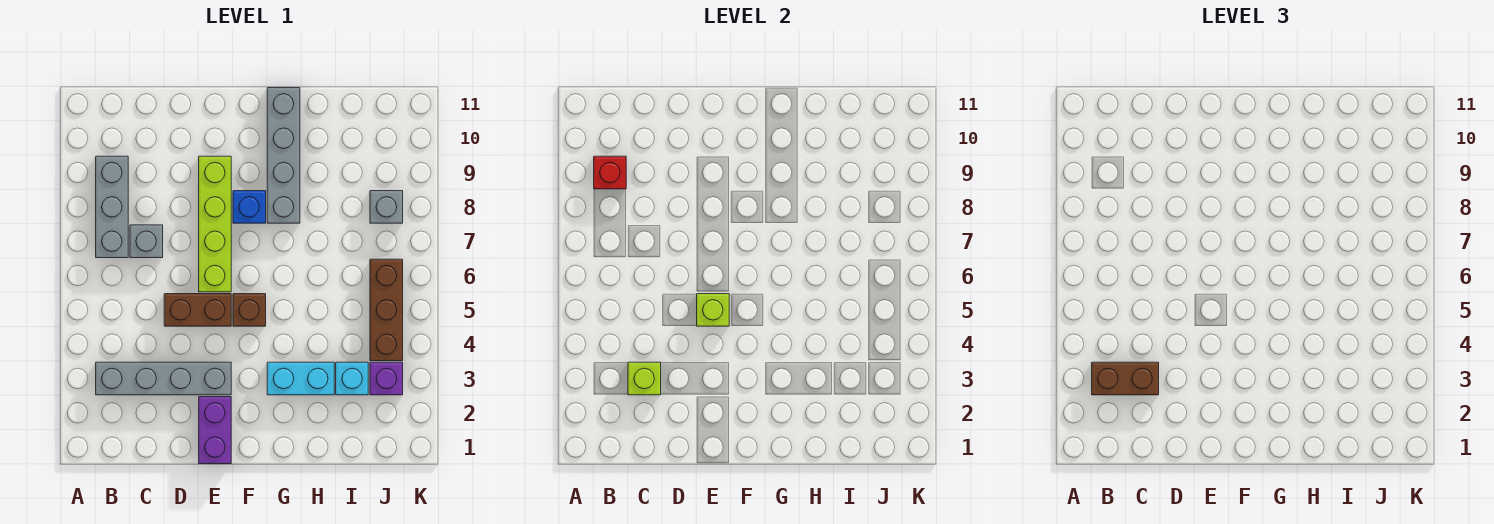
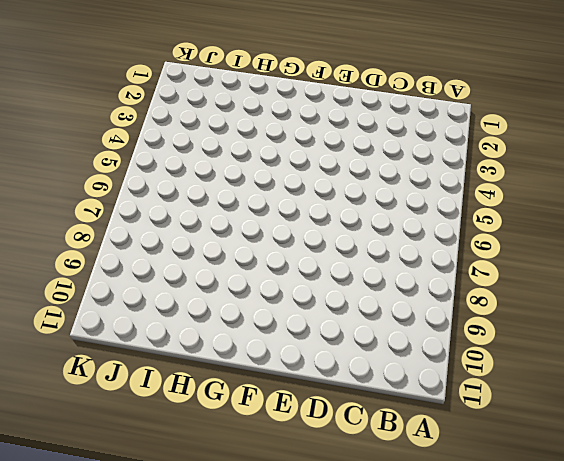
none -> grey 1x4 brick [96,362,231,395]
none -> grey 1x3 brick [96,156,128,258]
none -> grey 1x1 brick [130,225,163,258]

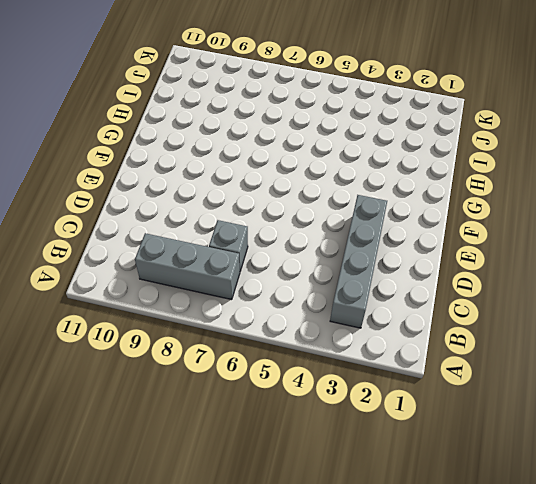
none -> brown 1x2 brick [164,294,231,326]
none -> purple 1x2 brick [199,397,231,464]
none -> lime 1x4 brick [199,156,231,292]

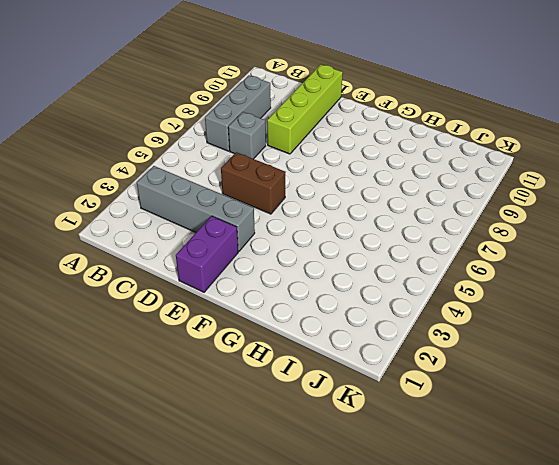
lime 1x4 brick [267,65,343,154] -> lime 1x4 brick moved to [199,156,231,292]
none -> brown 1x1 brick [233,294,266,326]
none -> blue 1x1 brick [233,191,266,223]
none -> cyan 1x2 brick [267,362,334,395]

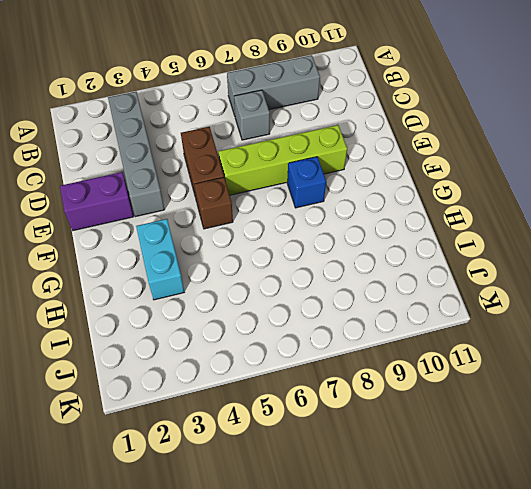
none -> grey 1x4 brick [267,88,300,223]
none -> cyan 1x1 brick [336,362,368,395]
none -> purple 1x1 brick [370,362,403,395]

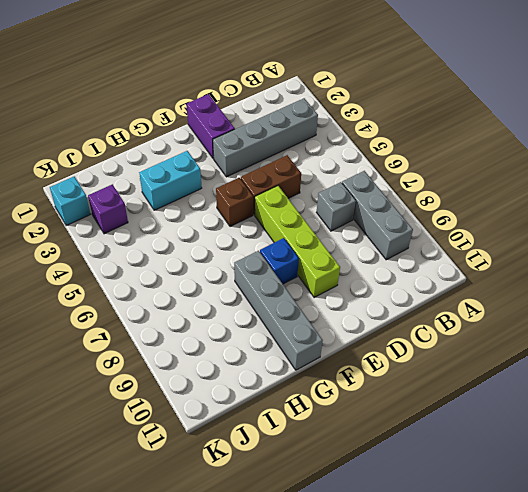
cyan 1x1 brick [50,177,90,225] -> cyan 1x1 brick moved to [336,362,368,395]
none -> brown 1x3 brick [370,259,403,361]
none -> grey 1x1 brick [370,191,403,223]
none -> red 1x1 brick [594,156,626,189]

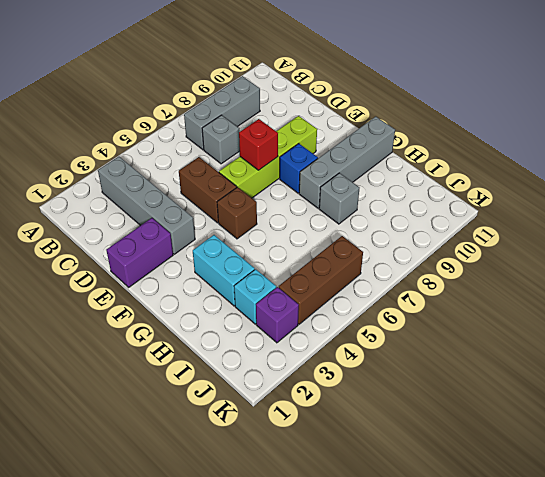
red 1x1 brick [239,119,278,170] -> red 1x1 brick moved to [594,156,626,189]
grey 1x1 brick [319,173,359,224] -> grey 1x1 brick moved to [370,191,403,223]
none -> lime 1x1 brick [628,362,661,395]
none -> lime 1x1 brick [697,294,729,326]
none -> brown 1x2 brick [1092,362,1159,395]

